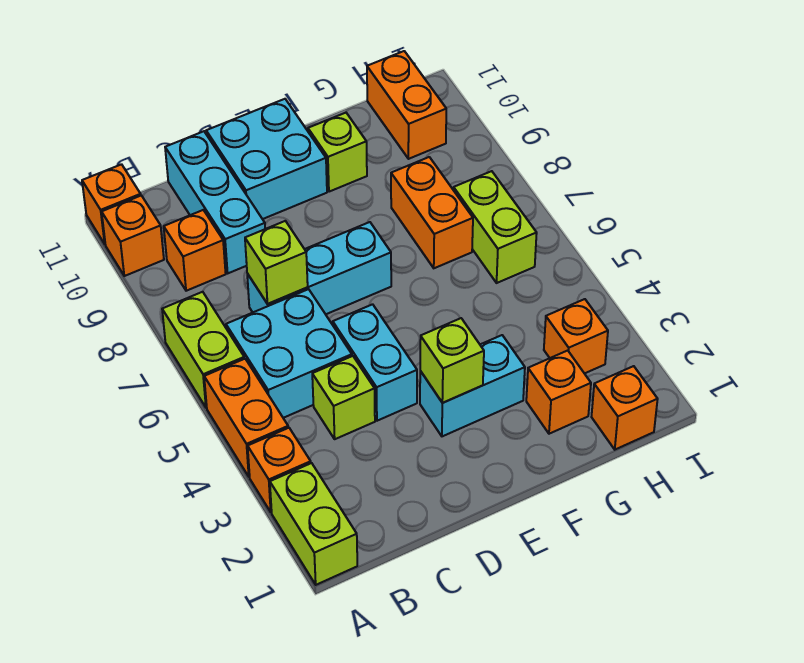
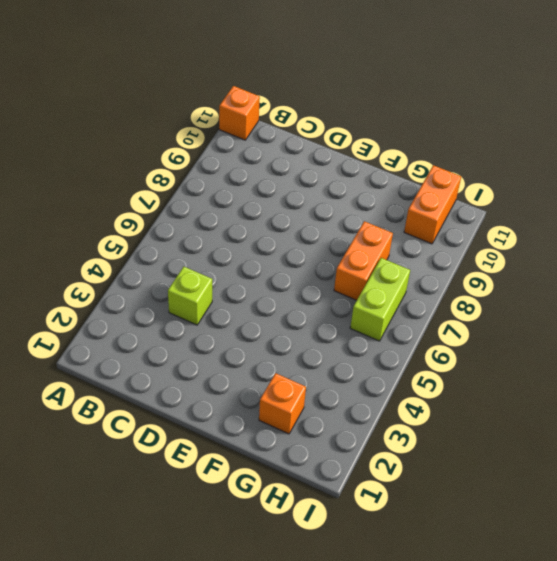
none -> lime 1x2 brick [270,463,357,585]
none -> orange 1x1 brick [248,428,311,512]
none -> orange 1x2 brick [204,359,288,477]

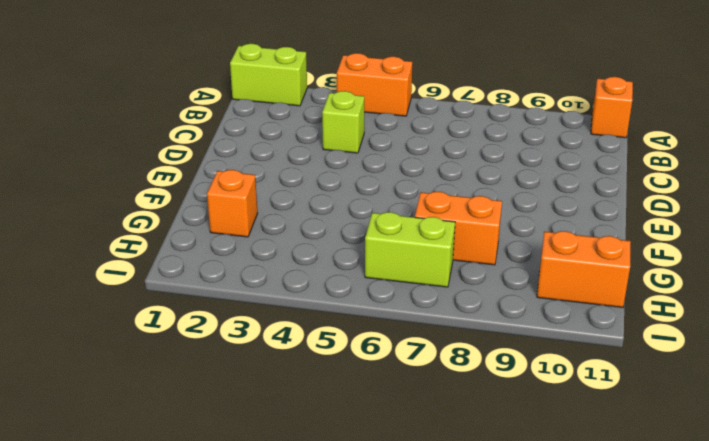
none -> orange 1x1 brick [248,428,311,512]
none -> lime 1x2 brick [162,292,244,408]
none -> orange 1x1 brick [102,196,164,276]

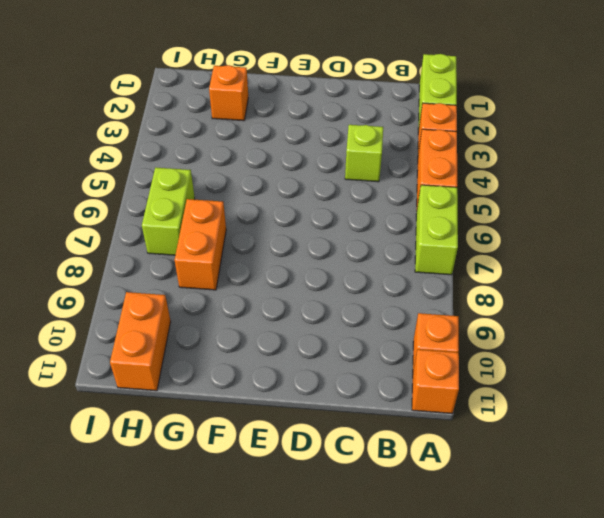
none -> cyan 2x2 brick [226,289,352,418]
none -> orange 1x1 brick [164,210,226,291]
none -> cyan 1x3 brick [247,222,391,314]

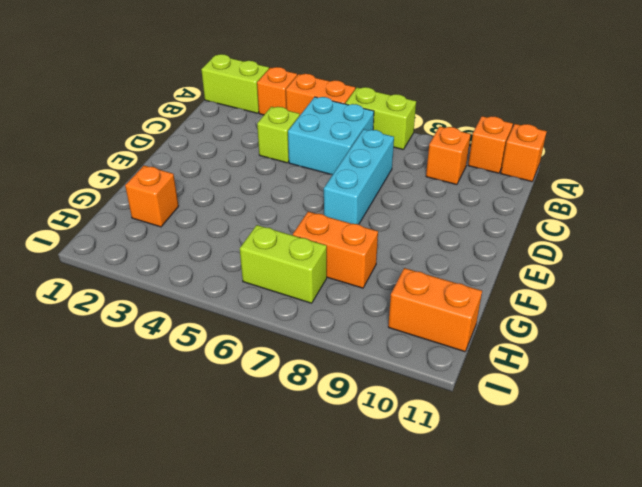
none -> cyan 1x3 brick [165,131,265,273]
none -> cyan 1x2 brick [333,304,417,421]
none -> cyan 2x2 brick [206,99,327,219]

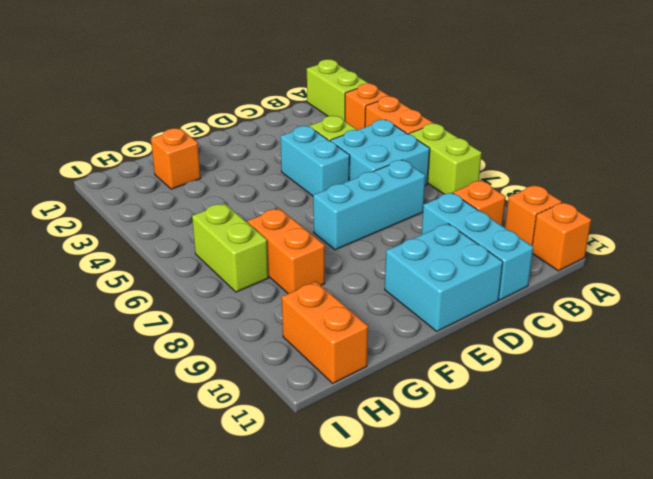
none -> cyan 1x2 brick [420,335,525,436]
none -> lime 1x1 brick [308,113,367,192]
none -> orange 1x1 brick [592,366,658,450]

